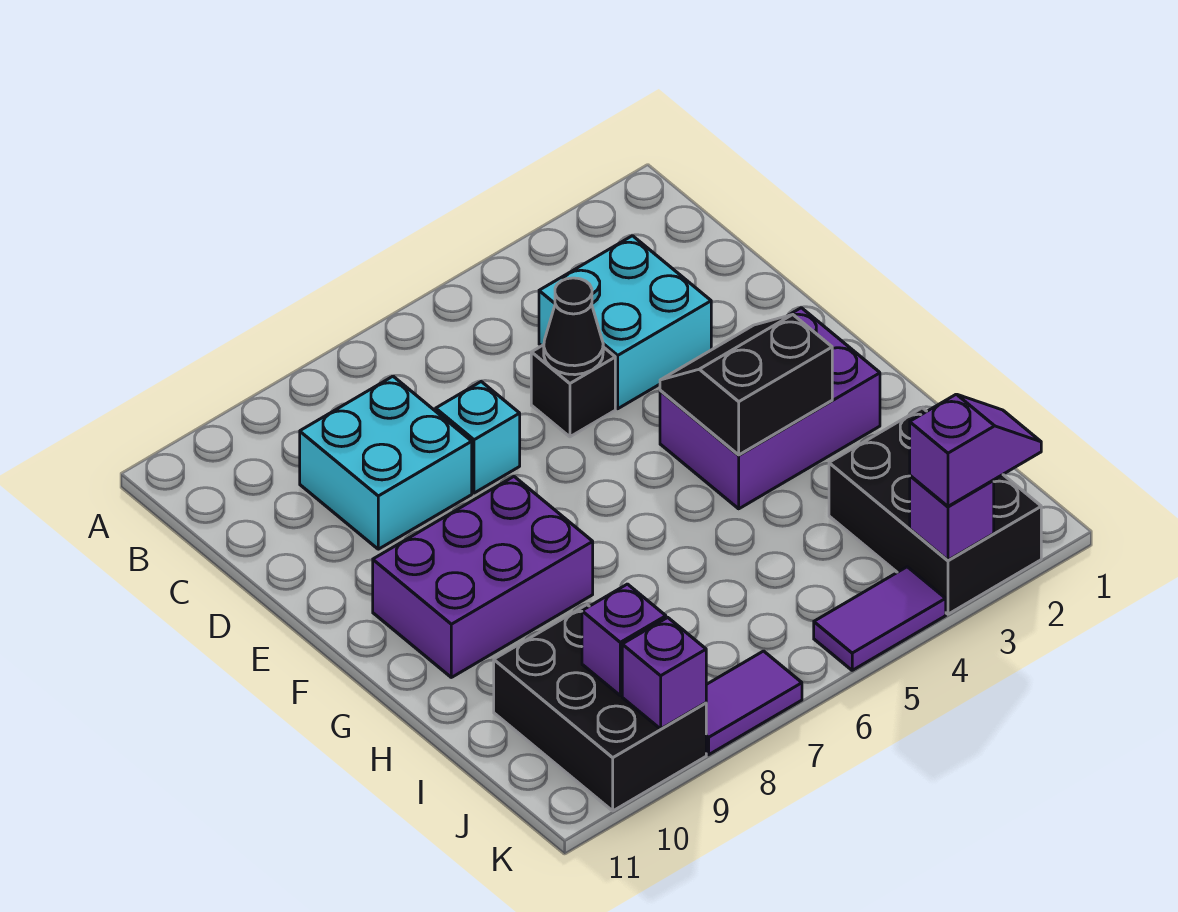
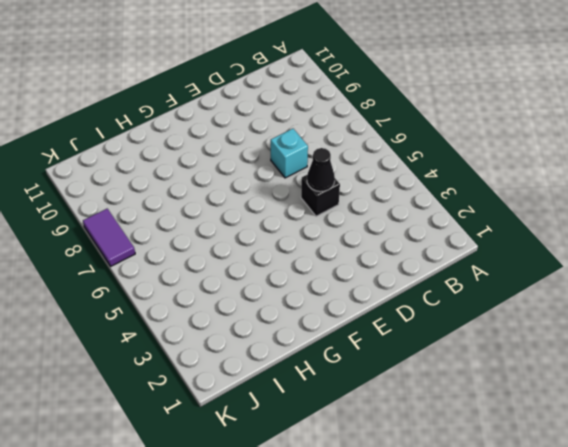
none -> cyan 2x2 brick [539,236,711,409]
none -> cyan 2x2 brick [300,376,472,549]
none -> purple 2x3 brick [660,308,880,509]

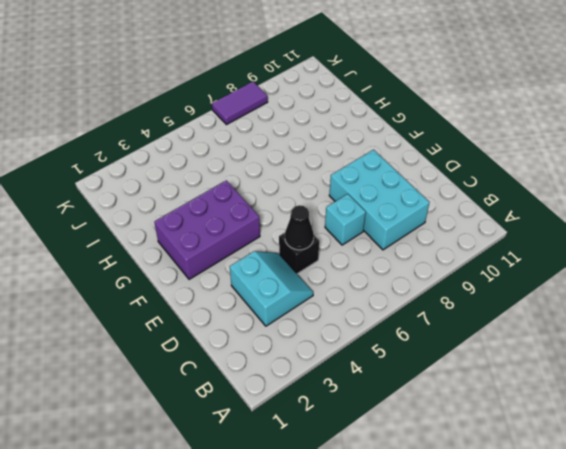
cyan 2x2 slope [230,251,313,326] -> cyan 2x2 brick [539,236,711,409]
cyan 2x3 brick [329,150,430,250] -> cyan 2x2 brick [300,376,472,549]
none -> purple 2x3 brick [373,477,593,677]
none -> black 2x3 brick [829,408,1041,614]
none -> black 2x3 brick [494,605,706,811]

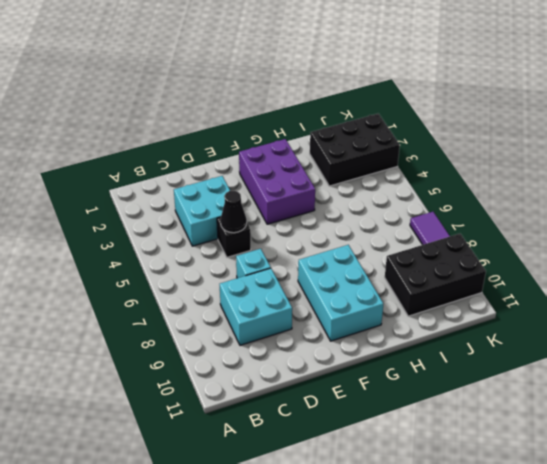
cyan 2x3 brick [298,245,383,341] -> purple 2x3 brick [373,477,593,677]
none -> purple 1x2 tile [814,567,946,670]
none -> black 2x2 slope [660,315,832,455]
none -> purple 1x1 brick [582,584,666,696]

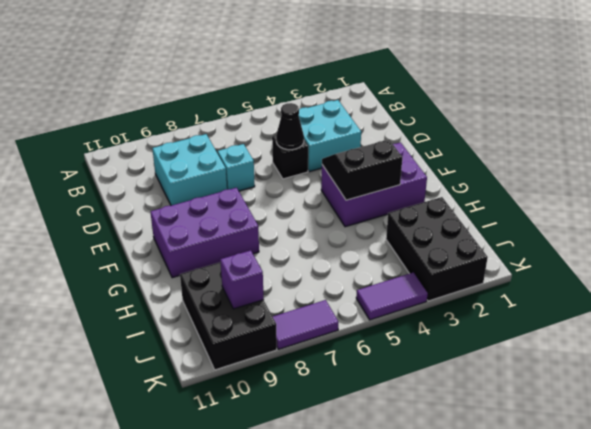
none -> purple 1x1 brick [910,476,994,560]
none -> purple 1x1 brick [622,618,706,729]
none -> purple 1x2 slope [910,394,1041,506]

